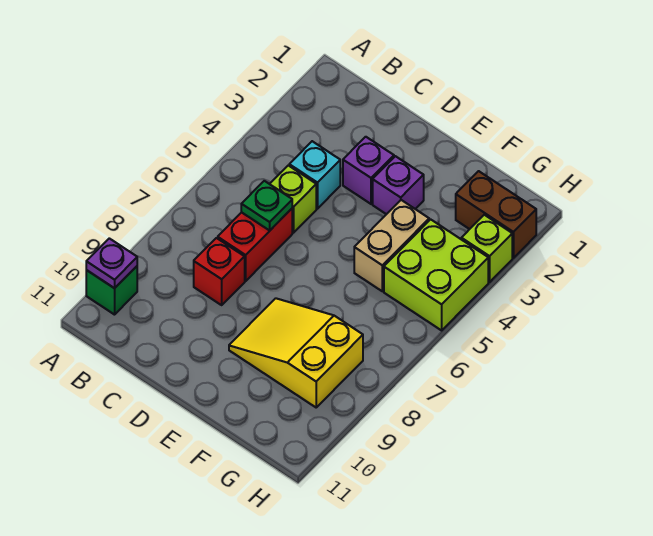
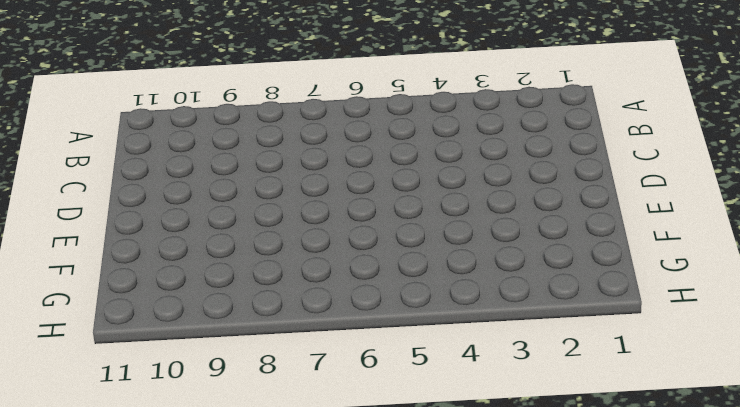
none -> green 1x1 brick [86,266,137,315]
none -> cyan 1x1 brick [289,141,340,209]
none -> lime 1x1 brick [270,165,316,233]

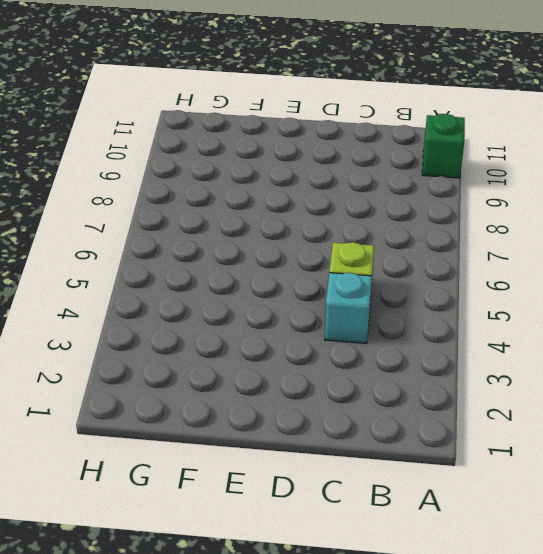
none -> red 1x2 brick [218,209,292,281]
none -> red 1x1 brick [194,238,245,305]
none -> purple 1x1 brick [343,137,394,204]

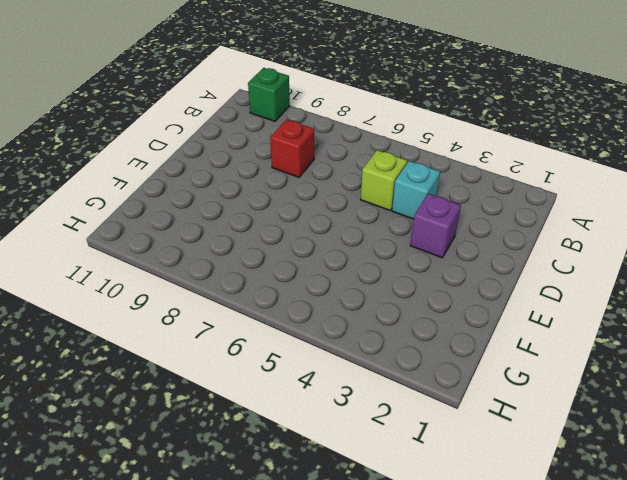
none -> red 1x2 brick [218,209,292,281]
none -> purple 1x1 brick [373,156,424,214]
none -> yellow 2x3 slope [229,298,363,407]

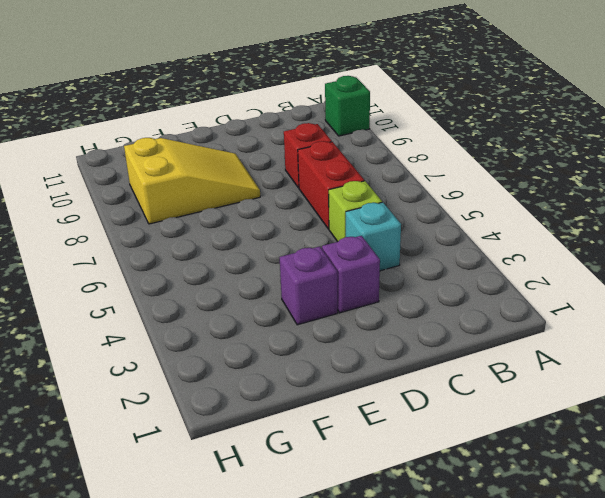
none -> tan 1x2 brick [354,200,429,291]
none -> brown 1x2 brick [456,171,536,258]
none -> lime 2x2 brick [384,219,488,330]

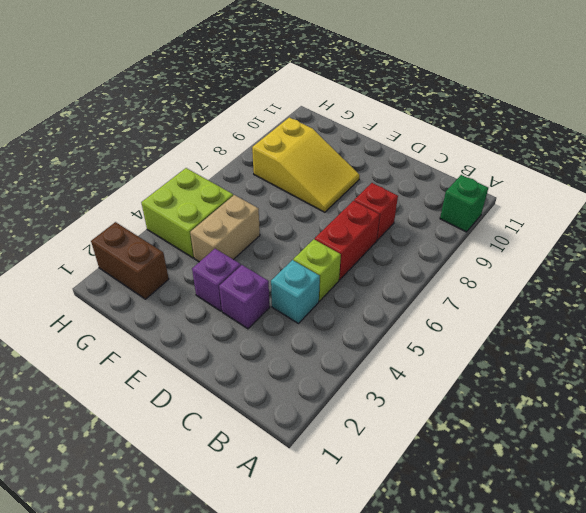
none -> lime 1x1 brick [461,215,512,282]
none -> purple 1x1 plate [86,238,137,288]
none -> green 1x1 plate [241,181,292,230]

